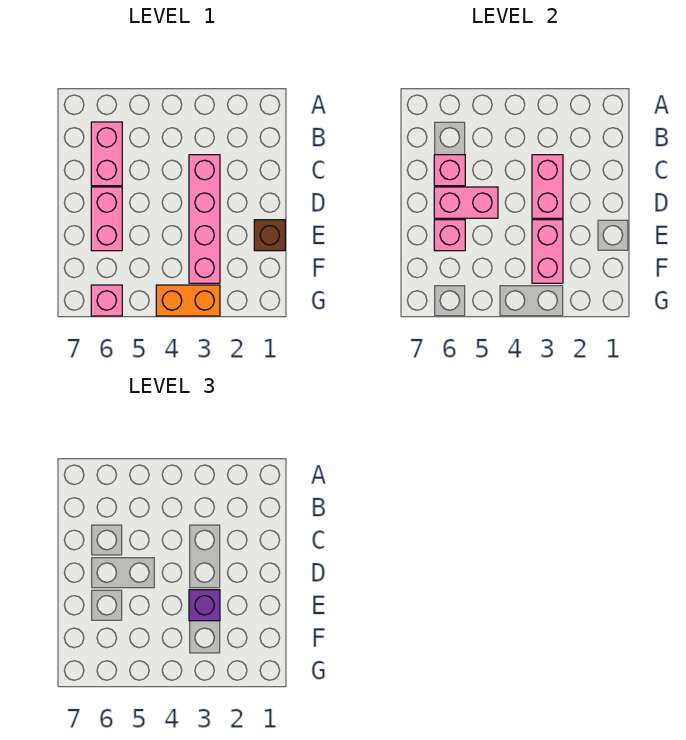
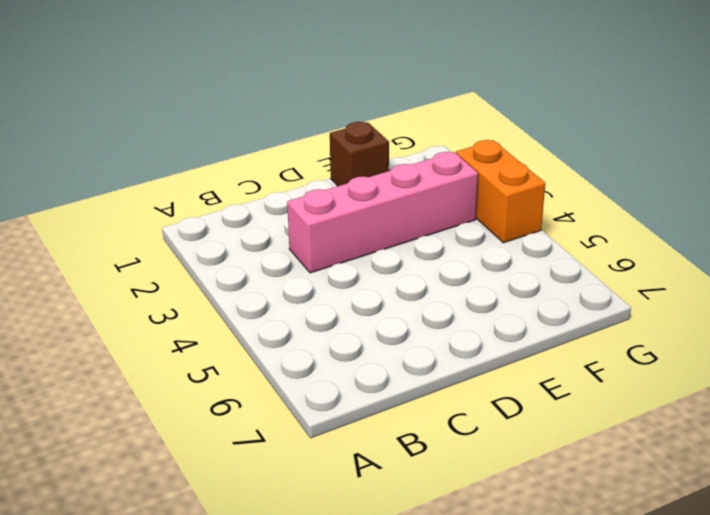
none -> pink 1x2 brick [91,122,122,186]
none -> pink 1x2 brick [91,187,122,251]
none -> pink 1x1 brick [91,285,122,316]

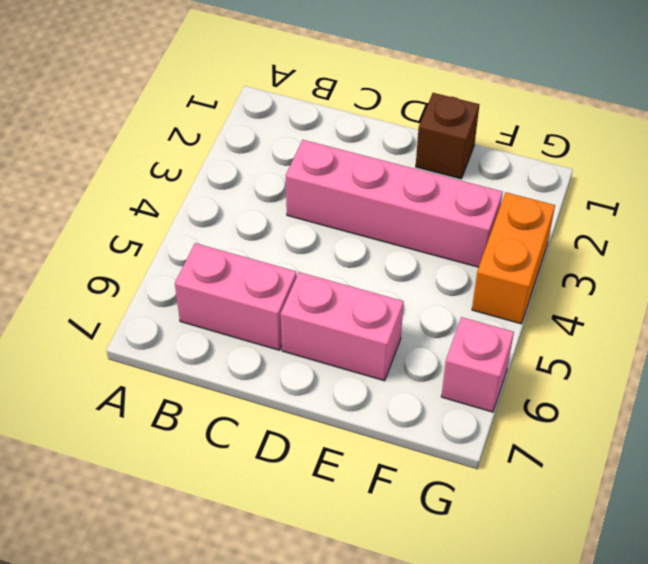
none -> pink 1x2 brick [532,155,563,218]
none -> pink 1x1 brick [434,155,465,186]
none -> pink 1x2 brick [434,187,498,218]

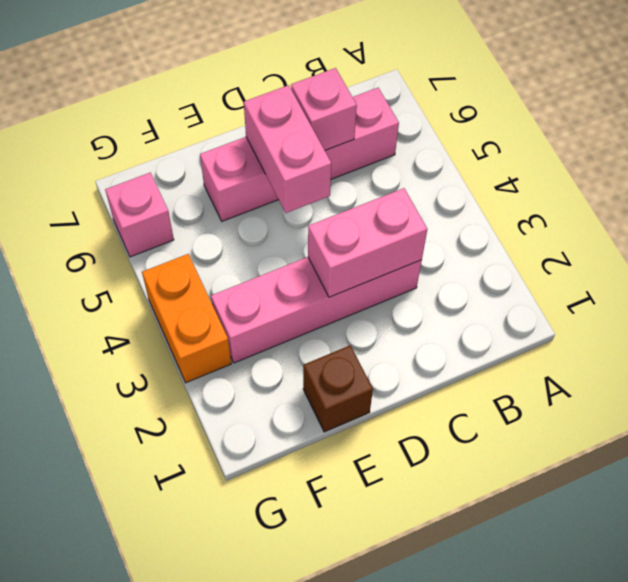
none -> pink 1x2 brick [532,220,563,283]
none -> pink 1x1 brick [434,220,465,251]
none -> purple 1x1 brick [189,590,220,621]

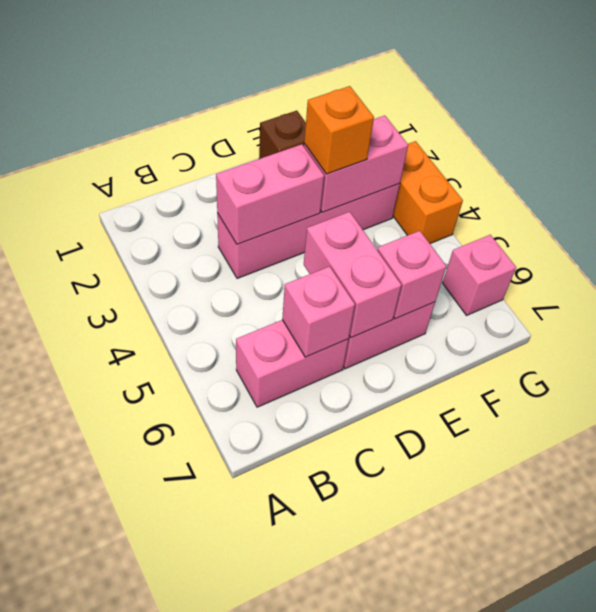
orange 1x1 brick [304,86,374,174] -> purple 1x1 brick [189,590,220,621]

